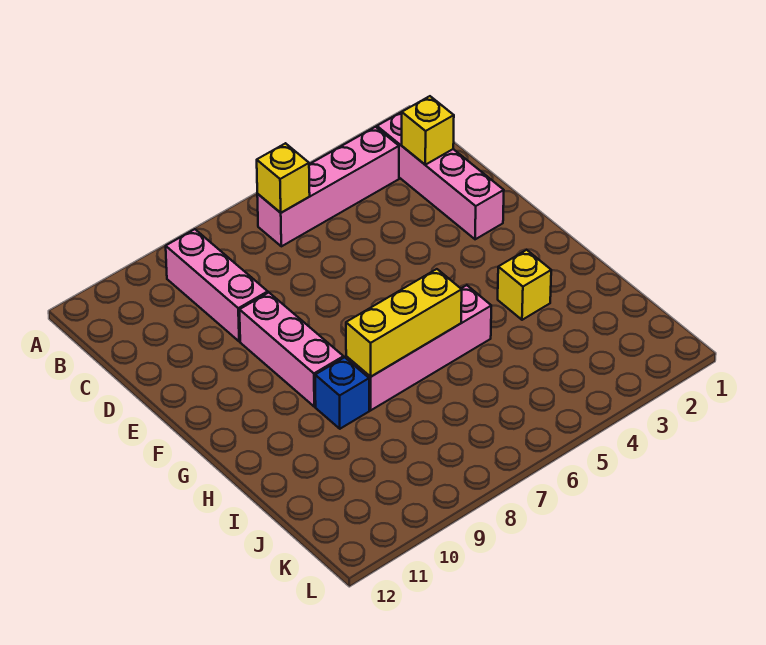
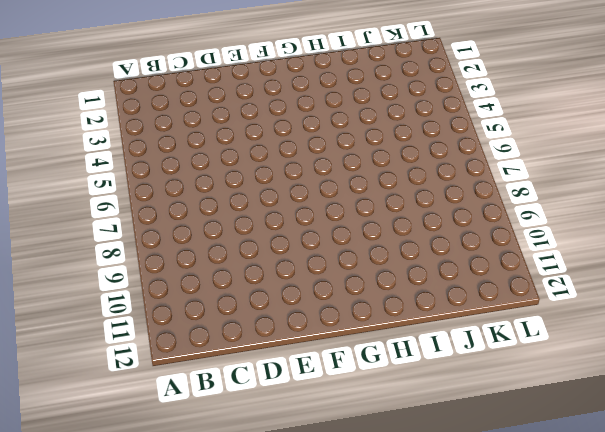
none -> pink 1x4 brick [377,112,504,239]
none -> pink 1x4 brick [257,127,399,246]

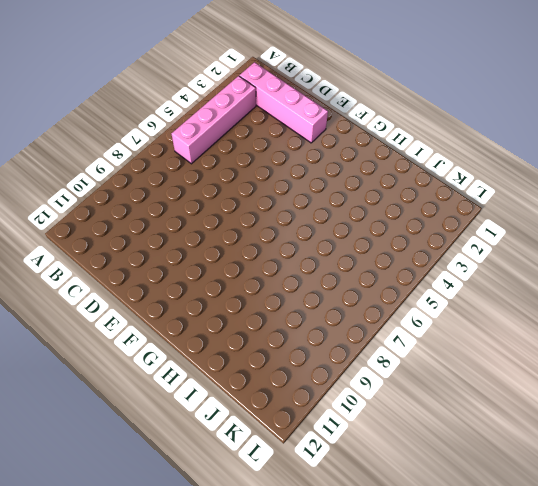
none -> pink 1x3 brick [166,229,268,341]
none -> pink 1x3 brick [240,292,344,407]

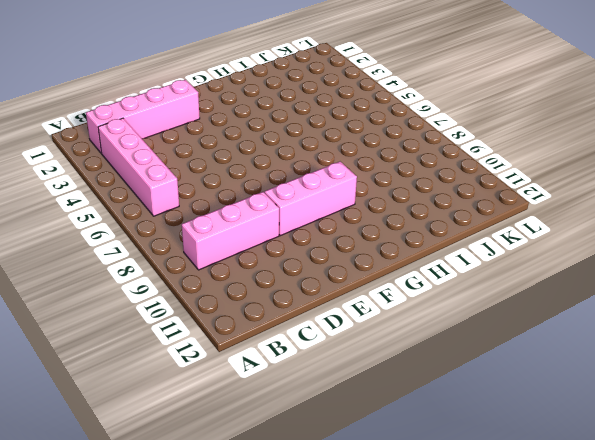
none -> yellow 1x1 brick [498,250,551,320]
none -> pink 1x4 brick [346,285,491,410]

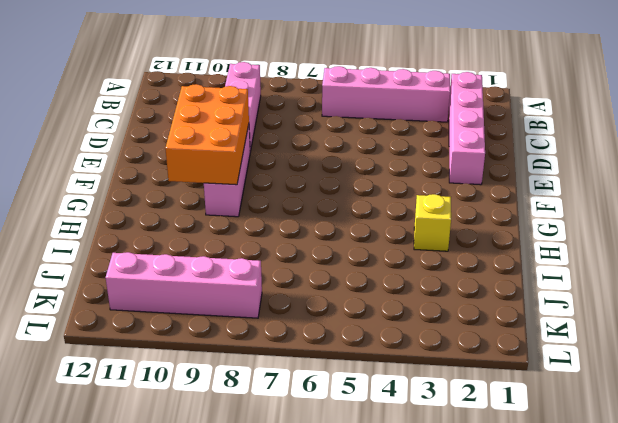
orange 2x3 brick [165,84,249,185] -> none
pink 1x4 brick [105,252,262,318] -> pink 1x4 brick moved to [346,285,491,410]
none -> blue 1x1 brick [315,357,369,429]
none -> yellow 1x1 brick [257,143,310,213]

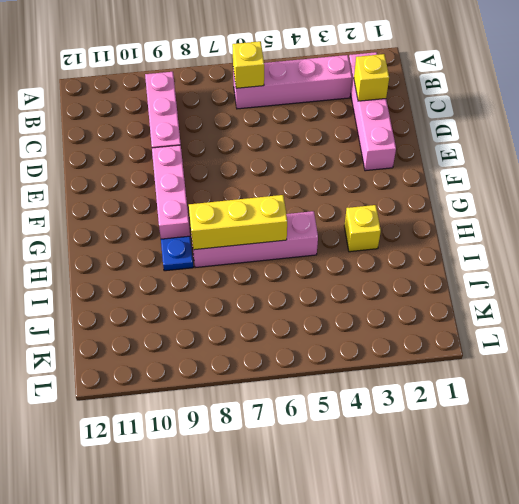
blue 1x1 plate [161,236,193,271] -> blue 1x1 brick [315,357,369,429]

